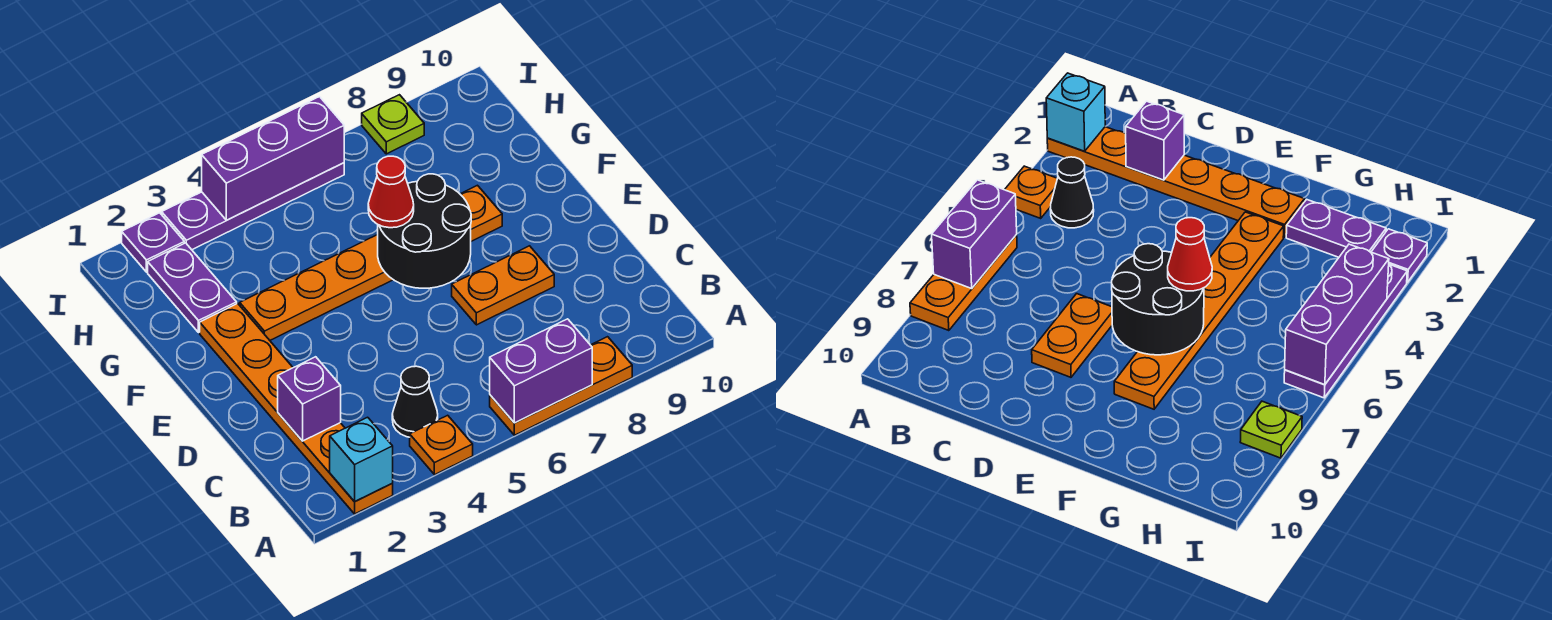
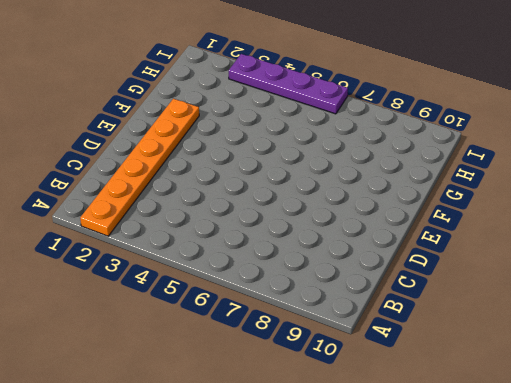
none -> orange 1x1 plate [410,415,473,475]
none -> orange 1x3 plate [490,337,632,435]
none -> black 1x1 cone [392,366,438,437]

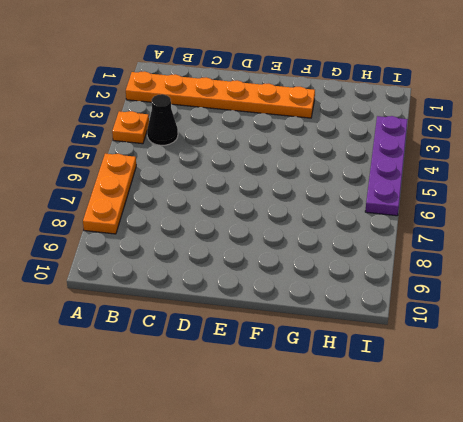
none -> orange 1x2 plate [452,246,554,325]
none -> orange 1x6 plate [240,185,502,340]
none -> purple 1x2 plate [148,243,237,333]

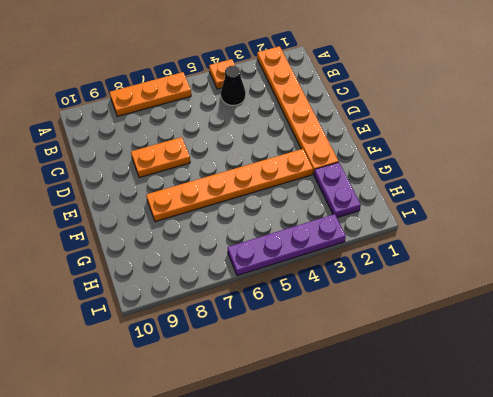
none -> purple 1x1 plate [122,213,184,272]
none -> lime 1x1 plate [362,95,424,154]
none -> cyan 1x1 brick [330,417,393,502]

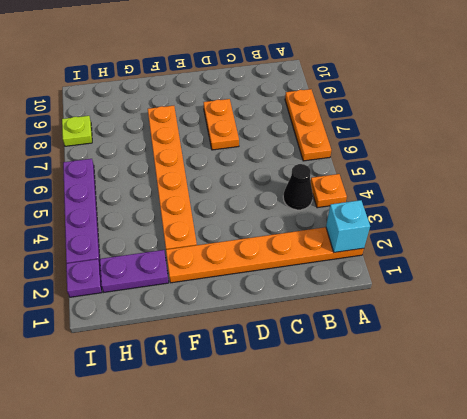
none -> purple 1x2 brick [490,319,592,423]
none -> purple 1x1 brick [278,357,341,441]
none -> black 2x2 round brick [378,174,471,288]

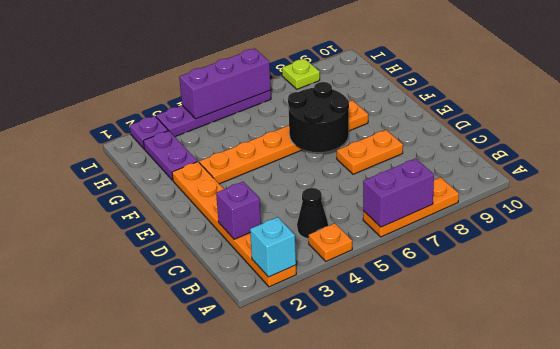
none -> red 1x1 cone [368,156,414,228]

